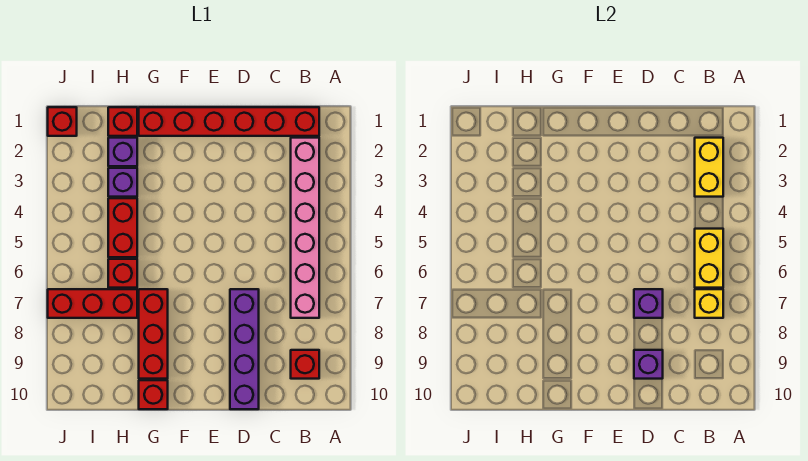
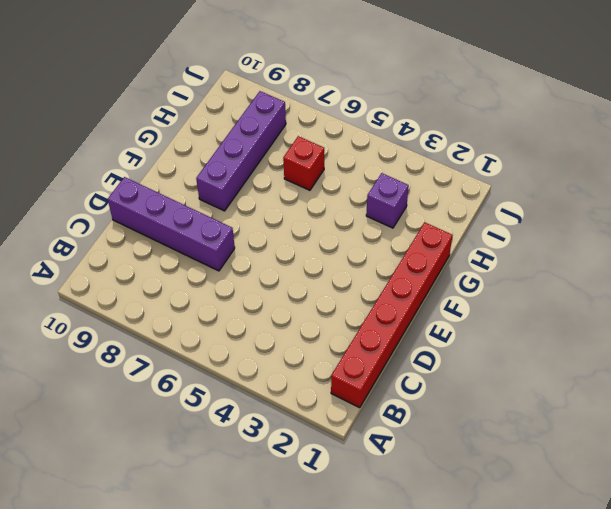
purple 1x4 brick [196,91,286,211] -> red 1x3 brick [139,289,168,379]
none -> pink 1x6 brick [291,138,319,318]
none -> red 1x1 brick [291,350,319,379]
none -> red 1x1 brick [139,380,168,409]

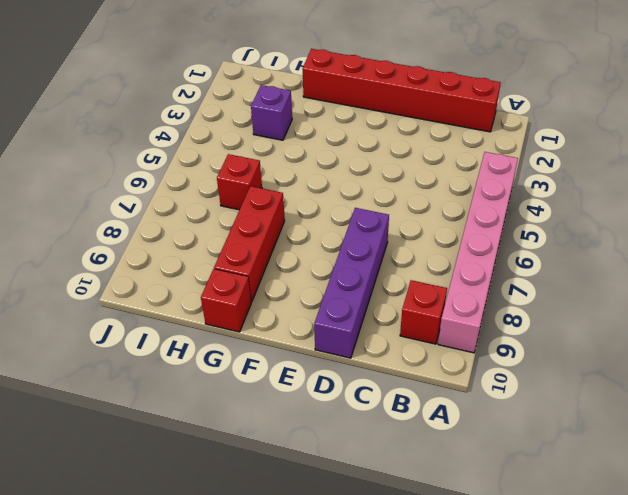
pink 1x6 brick [438,152,518,353] -> pink 1x6 brick moved to [291,138,319,318]
none -> red 1x1 brick [108,107,137,136]
none -> purple 1x1 brick [108,138,137,166]
none -> red 1x2 brick [108,198,137,257]

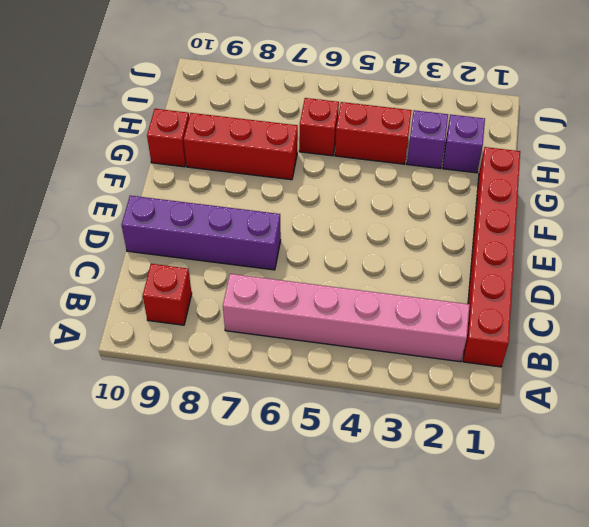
none -> red 1x1 brick [108,107,137,136]
none -> red 1x3 brick [48,289,137,318]
none -> red 1x1 brick [48,107,77,136]

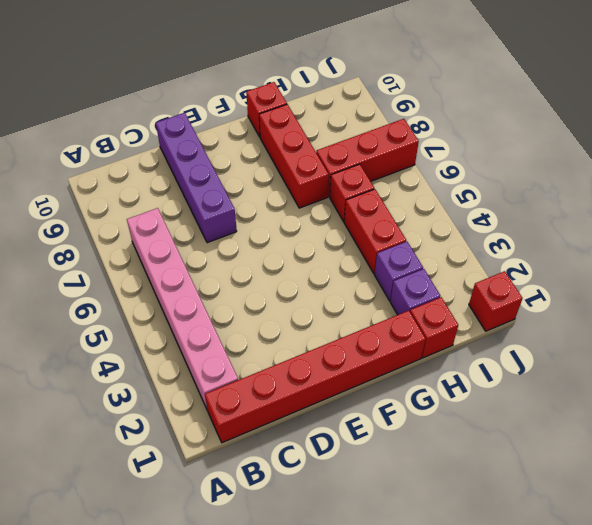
none -> red 1x1 brick [291,350,319,379]
none -> yellow 1x2 brick [695,138,723,197]
none -> yellow 1x2 brick [695,229,723,288]

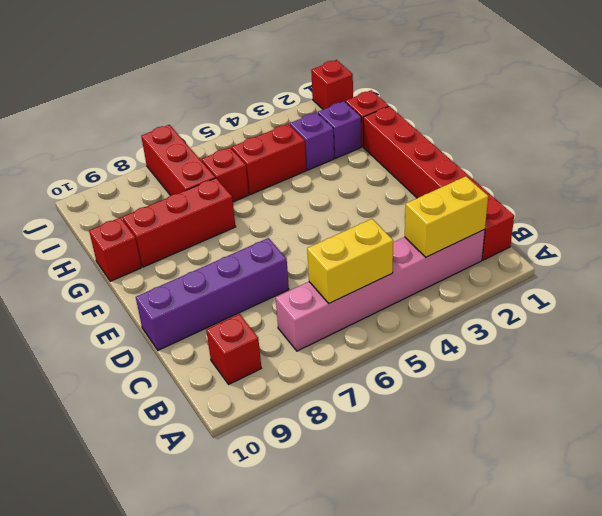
none -> yellow 1x1 brick [695,289,723,318]
none -> purple 1x1 brick [634,289,663,318]
none -> purple 1x1 brick [634,350,663,379]

